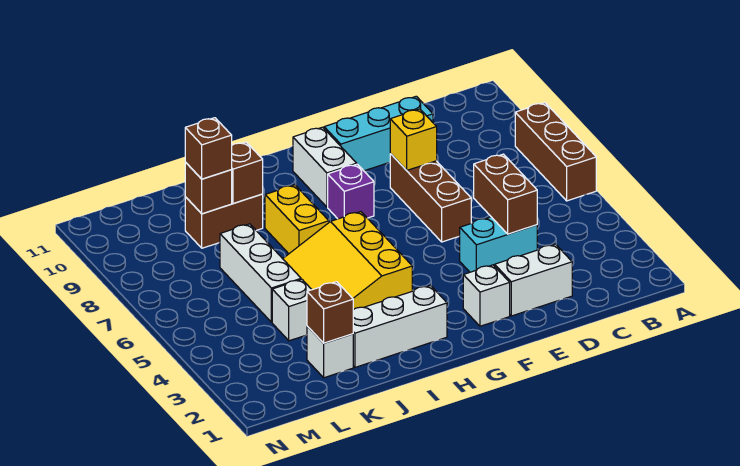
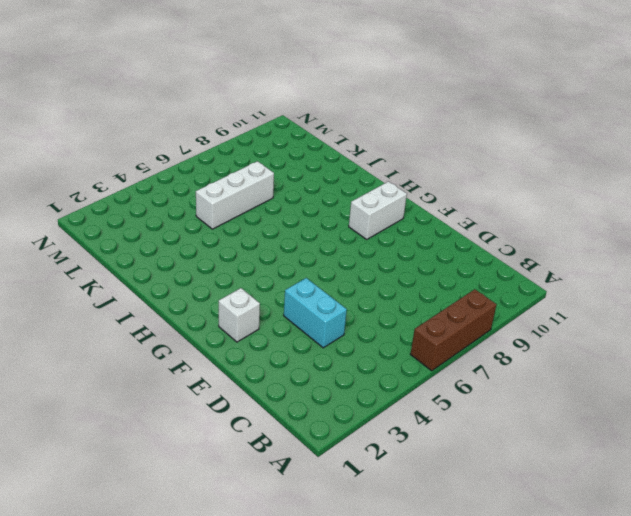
none -> white 1x2 brick [495,244,572,316]
none -> cyan 1x3 brick [324,96,433,171]
none -> brown 1x3 brick [390,154,471,242]

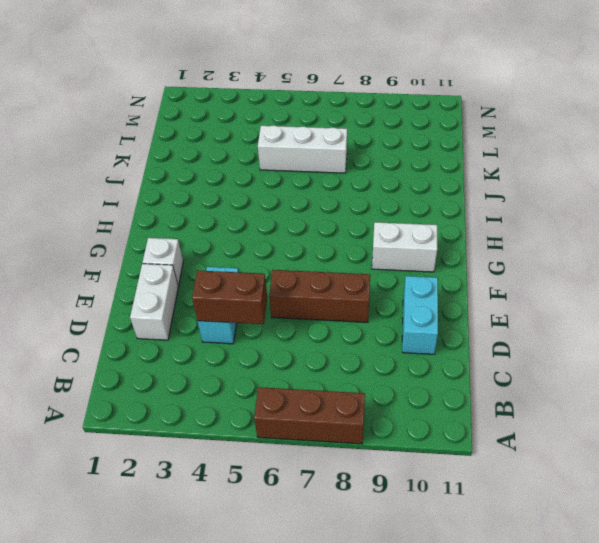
cyan 1x2 brick [402,276,438,354] -> cyan 1x3 brick [324,96,433,171]
none -> purple 1x1 brick [328,164,374,219]
none -> white 1x3 brick [353,285,447,367]
none -> yellow 3x3 slope [283,212,412,310]

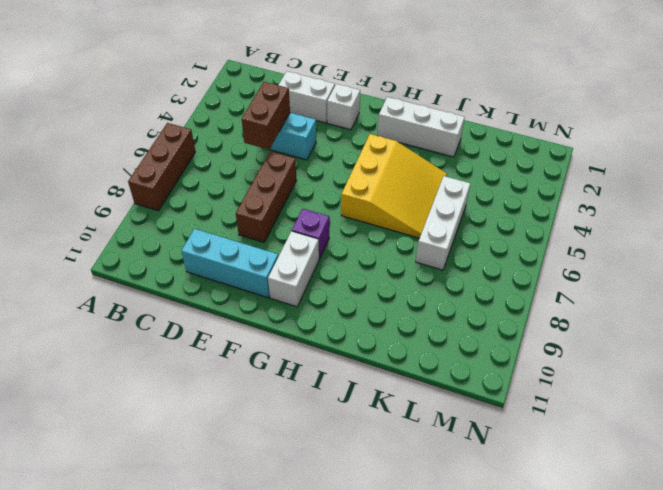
none -> yellow 1x2 brick [265,185,329,254]
none -> brown 1x2 brick [185,194,263,248]
none -> white 1x1 brick [307,326,353,378]

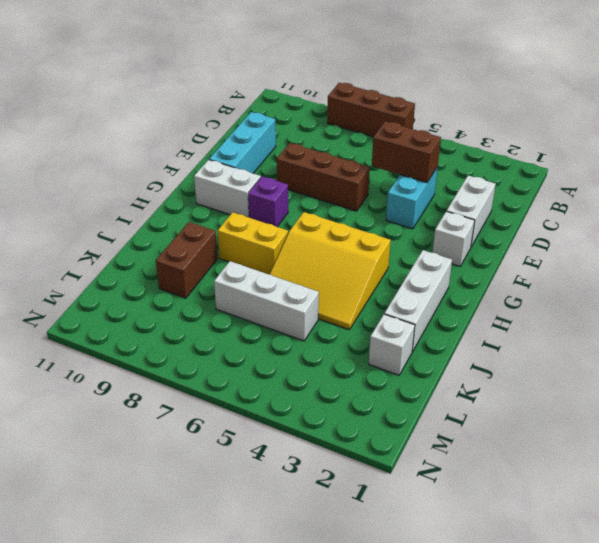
none -> white 1x1 brick [272,279,312,341]
none -> yellow 1x1 brick [390,109,437,170]
none -> brown 1x1 brick [231,142,263,204]

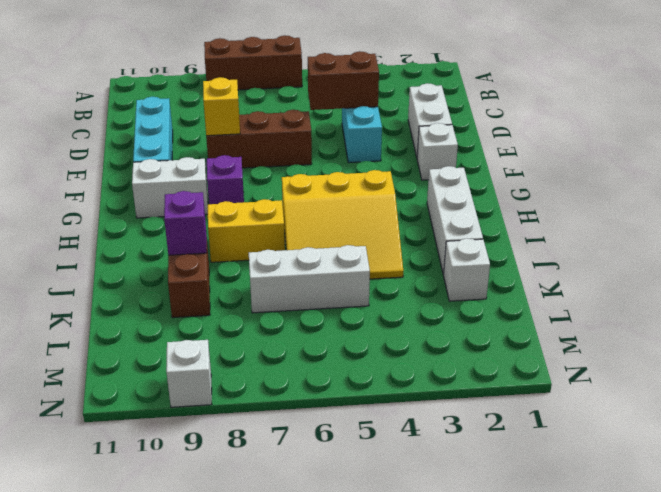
purple 1x1 brick [164,191,207,255] -> brown 1x1 brick [231,142,263,204]
white 1x1 brick [166,340,212,407] -> white 1x1 brick moved to [272,279,312,341]
none -> brown 1x1 brick [307,282,353,343]
none -> brown 1x1 brick [185,162,232,214]
none -> brown 1x1 brick [185,118,232,179]

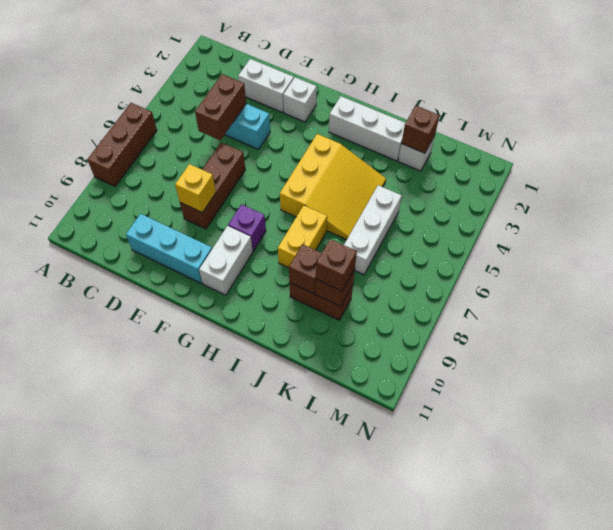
none -> white 1x1 brick [272,279,312,341]

